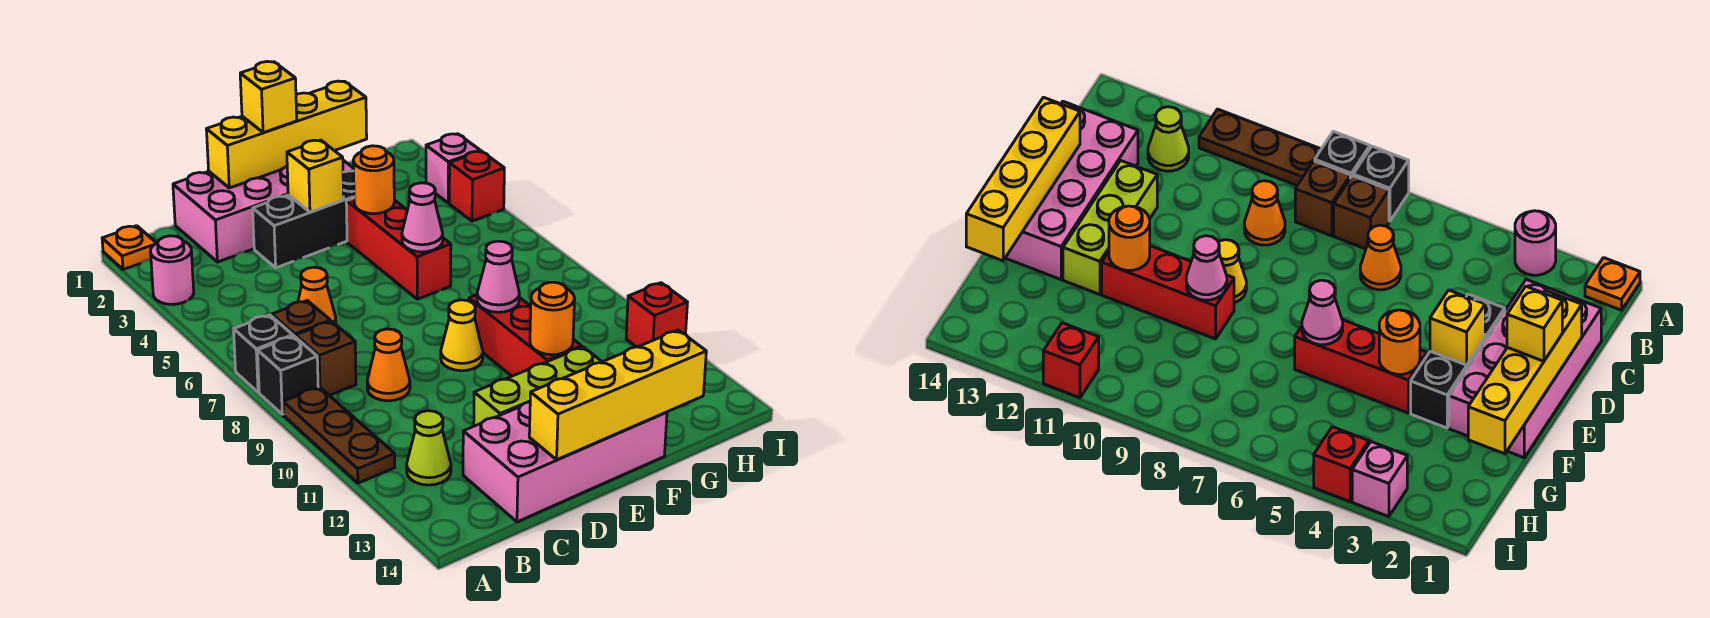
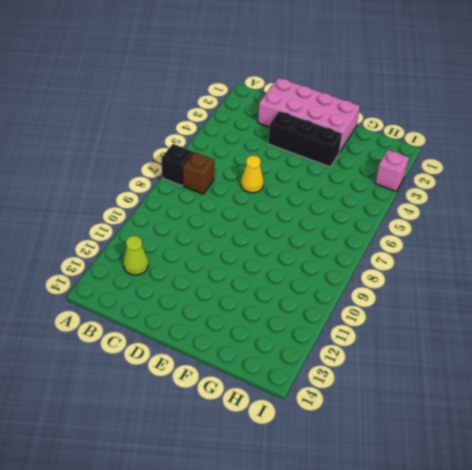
yellow 1x1 cone [241,156,264,193] -> yellow 1x1 cone moved to [441,300,483,371]
none -> orange 1x1 plate [102,226,156,270]
none -> pink 1x1 round brick [150,236,194,304]
none -> black 1x1 brick [258,336,318,414]

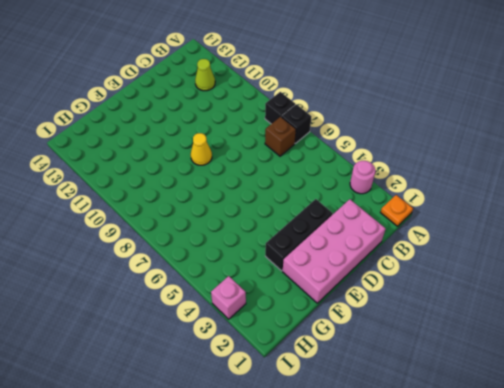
none -> brown 1x3 plate [283,387,395,483]
none -> brown 1x1 brick [296,321,356,395]
none -> orange 1x1 cone [298,267,336,324]

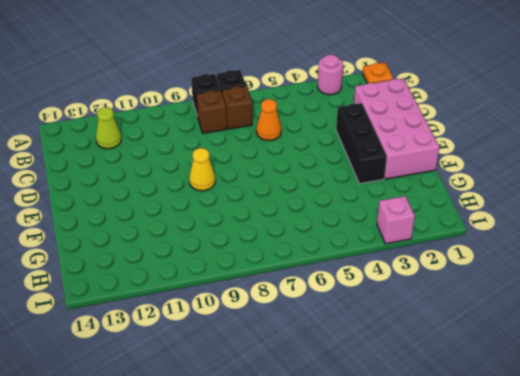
none -> brown 1x3 plate [283,387,395,483]
none -> orange 1x1 cone [367,329,410,401]
none -> pink 2x4 brick [463,402,667,522]

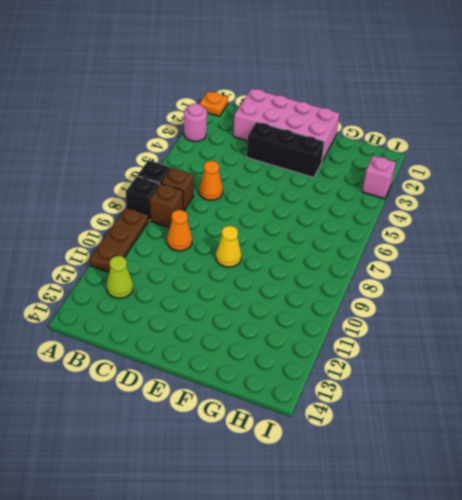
none -> pink 2x4 brick [463,402,667,522]
none -> lime 1x3 brick [474,347,602,426]
none -> red 1x3 brick [346,198,451,299]

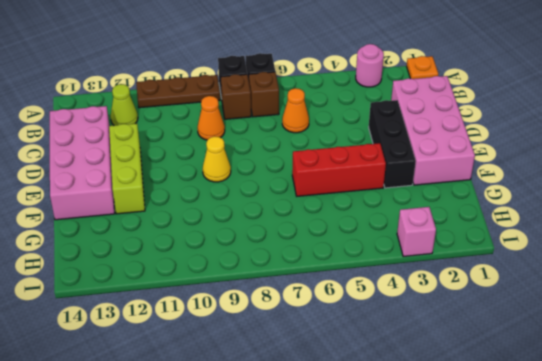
none -> red 1x3 brick [469,295,582,376]
none -> red 1x1 brick [449,151,504,221]
none -> red 1x1 brick [626,283,688,347]

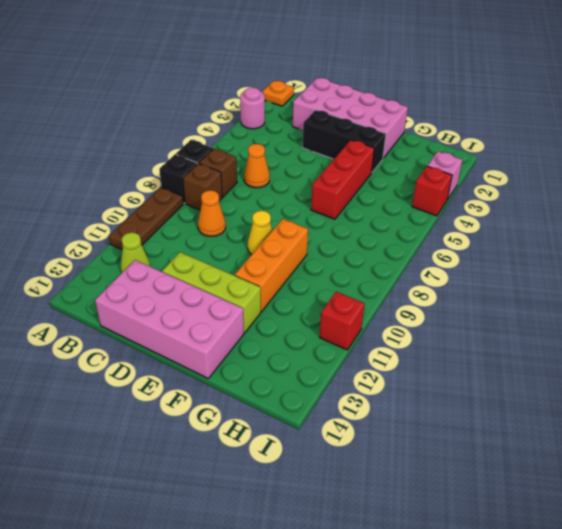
orange 1x3 brick [235,219,308,312] -> red 1x3 brick [469,295,582,376]
none -> yellow 1x4 brick [206,81,367,188]
none -> yellow 1x4 brick [529,330,706,460]
none -> yellow 1x1 brick [287,140,344,212]

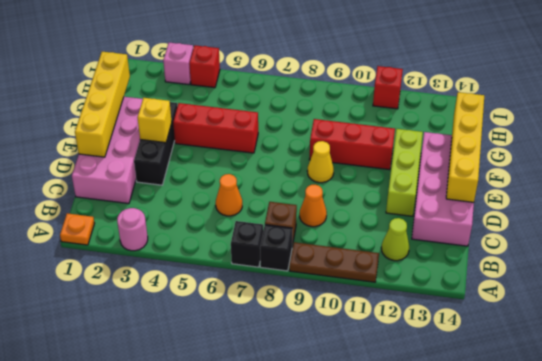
none -> brown 1x1 brick [272,301,330,337]
none -> orange 1x1 round brick [353,146,394,214]
none -> pink 1x1 cone [402,183,443,252]

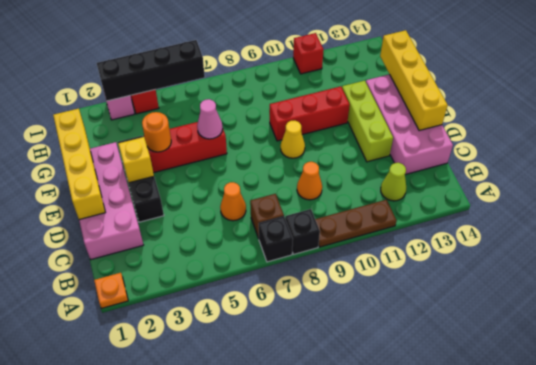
black 1x4 brick [97,40,205,101] -> none
none -> pink 1x1 round brick [150,236,194,304]
none -> brown 1x1 brick [296,321,356,395]
none -> pink 1x1 cone [477,241,519,312]

